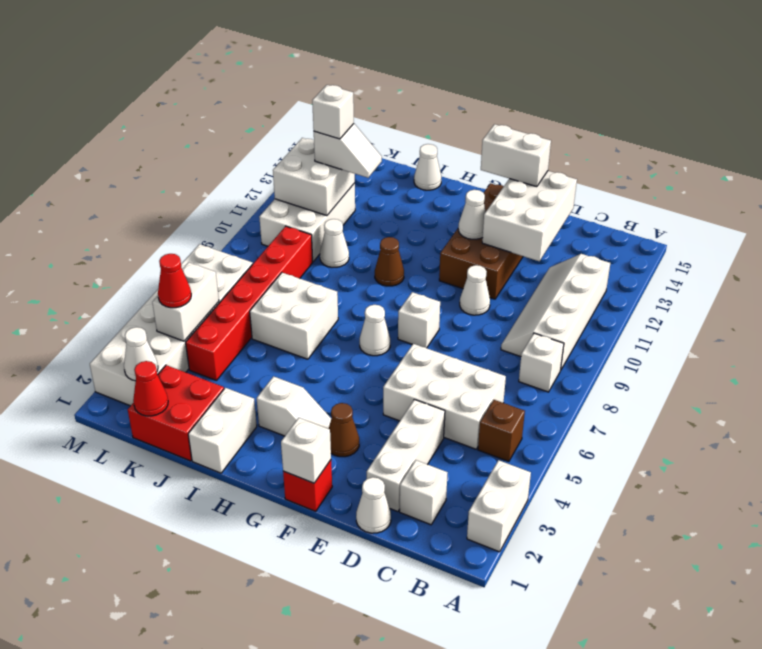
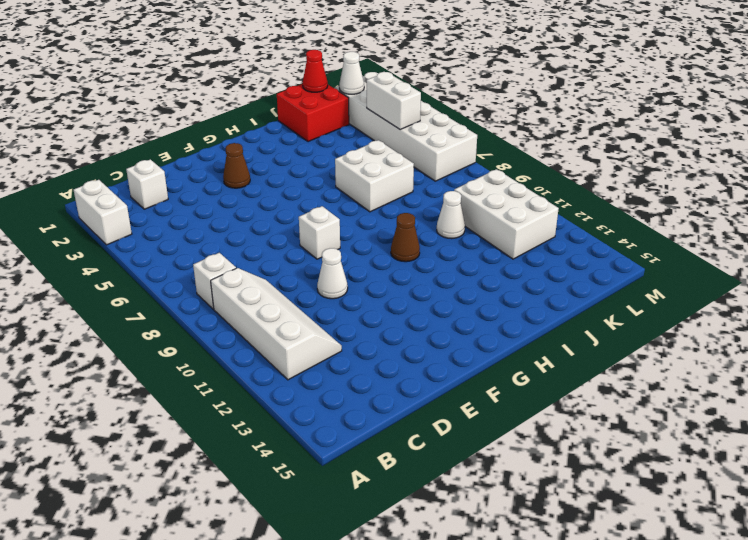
none -> brown 1x1 brick [478,400,525,461]
none -> white 2x3 brick [383,344,506,449]
none -> white 1x1 cone [356,477,391,533]
none -> white 1x3 brick [367,399,445,512]

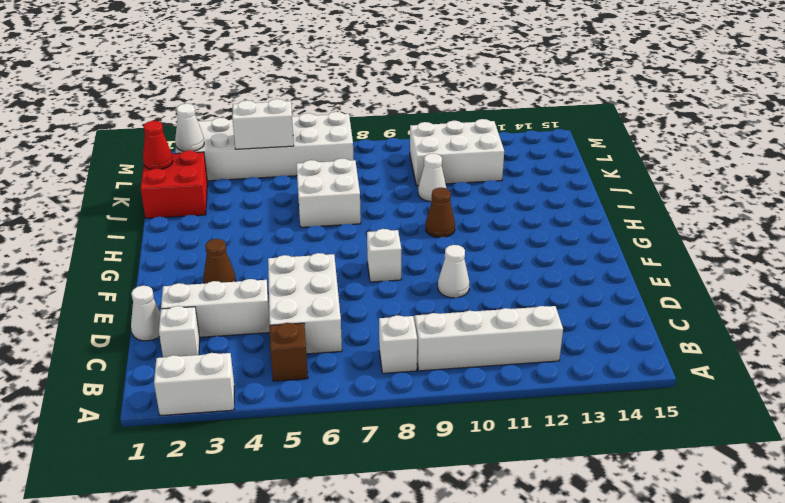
none -> brown 2x4 brick [439,183,523,299]
none -> red 1x1 brick [283,460,332,511]
none -> white 1x2 slope [257,376,331,436]
none -> white 1x1 cone [360,305,390,356]

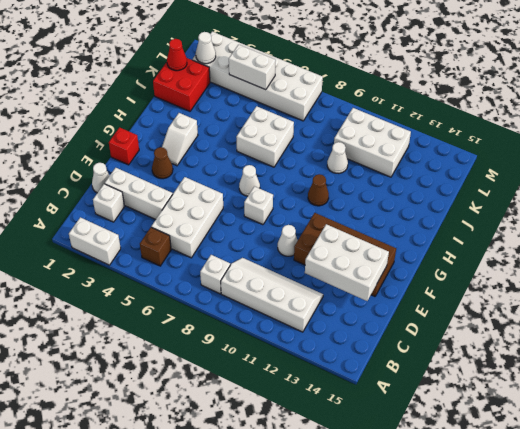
none -> white 1x2 brick [188,388,257,473]
none -> white 1x1 cone [414,144,441,190]
none -> red 1x6 brick [186,226,313,380]
none -> white 1x1 brick [281,418,331,483]

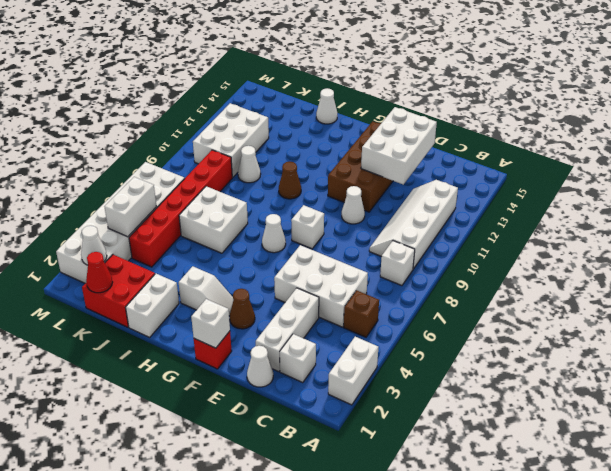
none -> white 1x1 cone [458,190,486,239]
none -> white 2x2 brick [273,138,355,216]
none -> white 1x2 brick [481,124,551,187]
none -> white 1x2 slope [314,124,382,178]

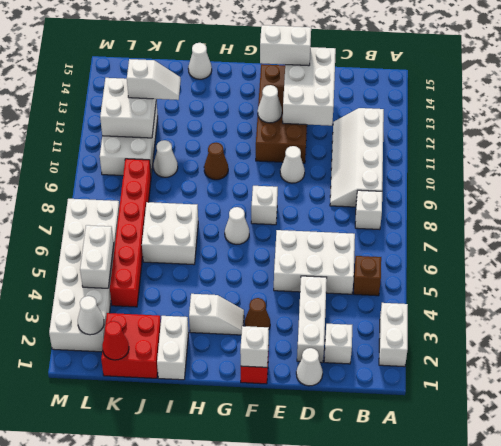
none -> red 1x1 cone [158,254,191,308]
none -> white 1x1 brick [312,85,354,139]

